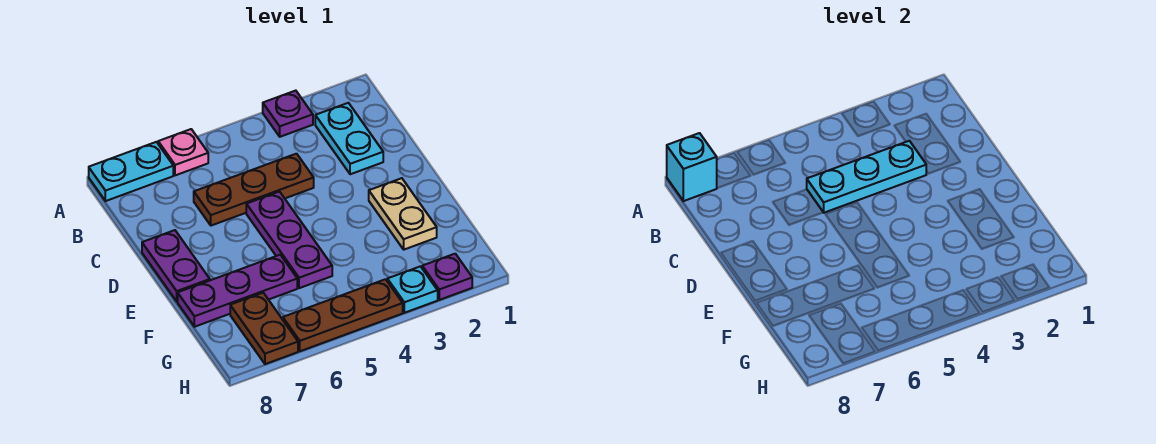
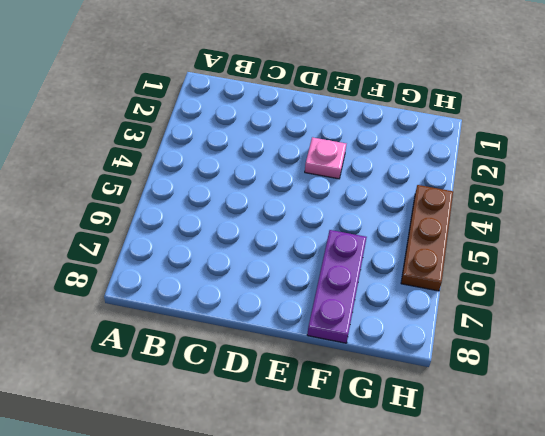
pink 1x1 plate [305,137,346,179] -> pink 1x1 plate moved to [158,129,208,175]
none -> purple 1x1 plate [263,91,313,137]
none -> cyan 1x2 plate [89,142,173,201]
none -> cyan 1x2 plate [315,103,383,174]

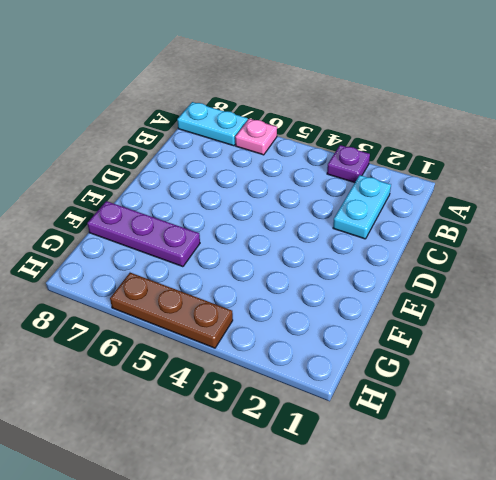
none -> brown 1x3 plate [194,154,314,226]
none -> purple 1x3 plate [246,192,332,288]
none -> purple 1x2 plate [142,230,210,301]

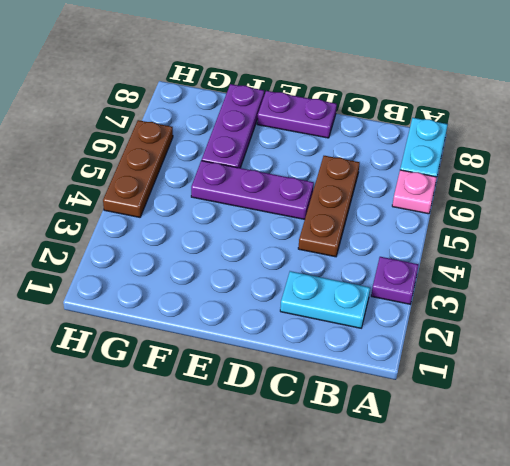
none -> tan 1x2 plate [369,178,437,250]
none -> brown 1x2 plate [230,293,298,364]
none -> purple 1x1 plate [422,254,472,300]

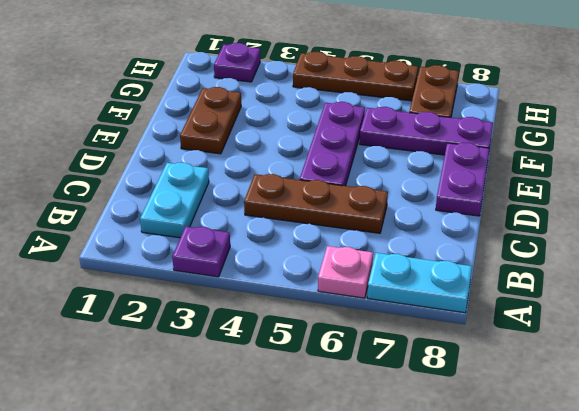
brown 1x2 plate [180,87,241,154] -> tan 1x2 plate [369,178,437,250]
none -> cyan 1x1 plate [387,266,438,313]
none -> cyan 1x1 brick [667,133,717,201]
none -> cyan 1x3 plate [807,141,926,213]

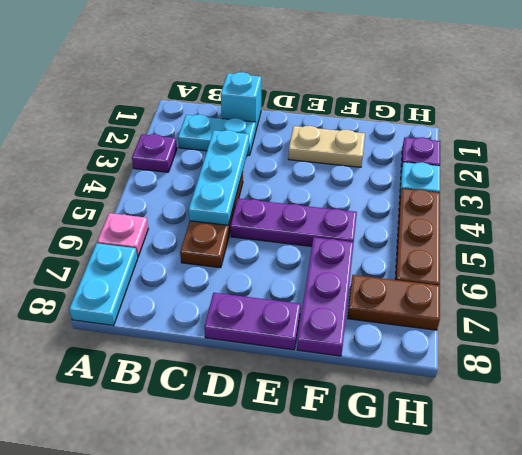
cyan 1x1 brick [221,72,261,129] -> cyan 1x1 brick moved to [667,133,717,201]

